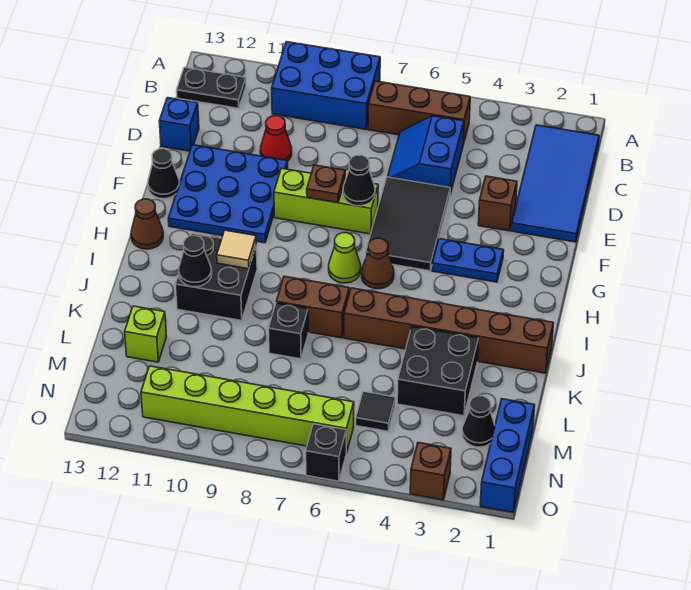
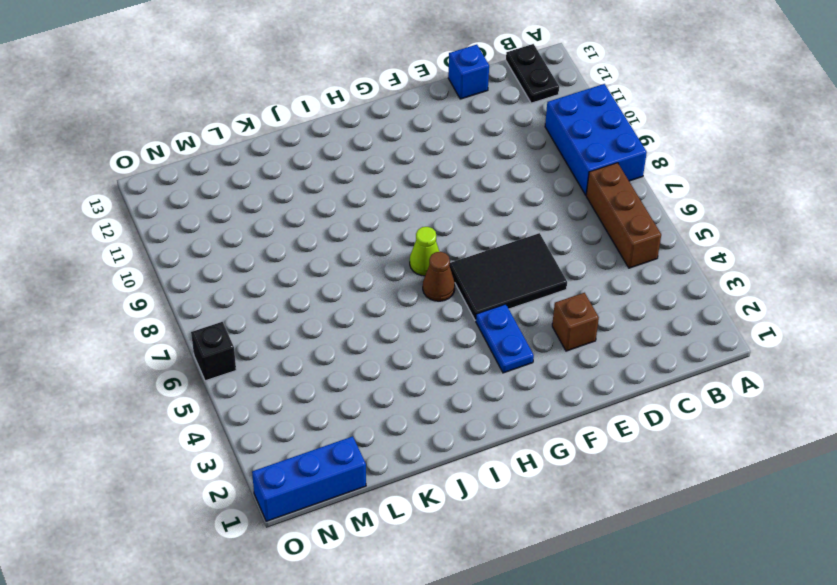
none -> blue 2x4 tile [511,125,599,242]
none -> blue 2x2 slope [388,116,464,194]
none -> red 1x1 cone [260,116,292,161]
none -> blue 3x3 plate [168,145,288,243]

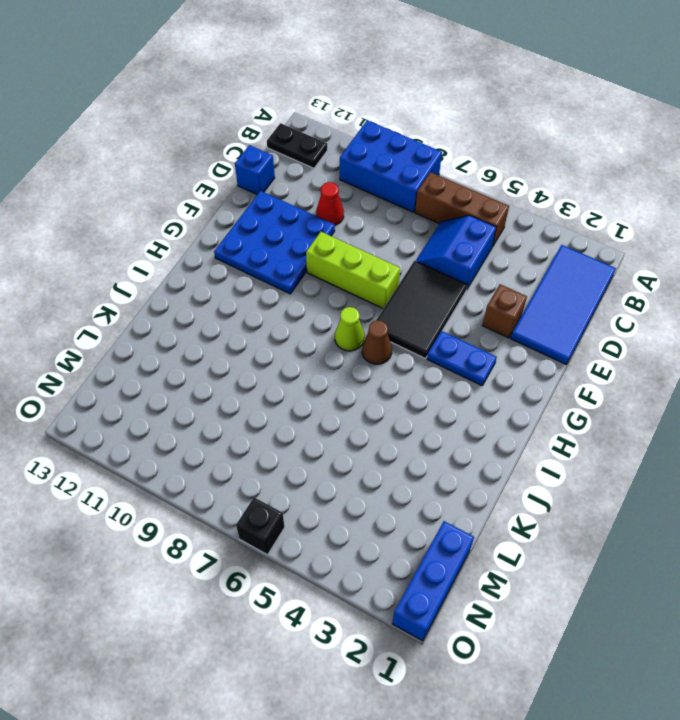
none -> black 1x1 cone [148,149,180,199]
none -> brown 1x1 cone [131,199,163,249]
none -> black 2x2 brick [175,233,257,321]
none -> brown 1x6 brick [344,288,553,373]

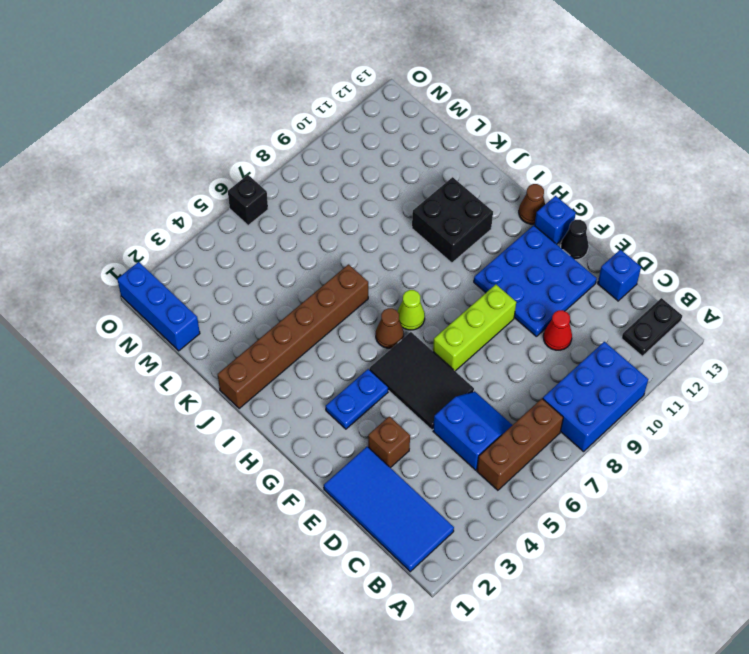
blue 1x1 brick [535,196,576,244] -> none
none -> brown 1x2 brick [276,276,349,338]
none -> black 2x2 brick [397,326,478,416]
none -> black 1x1 brick [268,303,308,359]
none -> lime 1x1 brick [125,306,167,362]

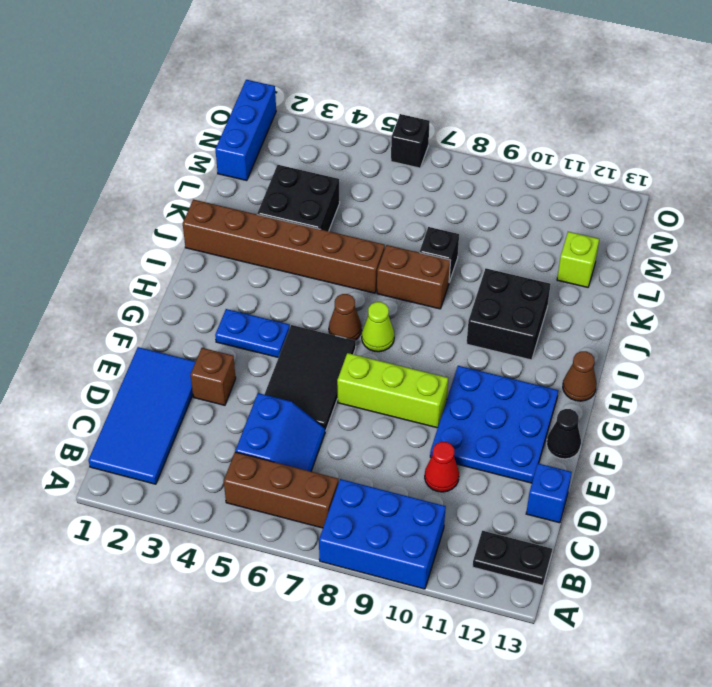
none -> black 1x1 cone [462,396,495,447]
none -> black 1x1 tile [356,392,395,431]
none -> lime 1x6 brick [141,366,354,453]
none -> brown 1x1 brick [410,443,451,500]

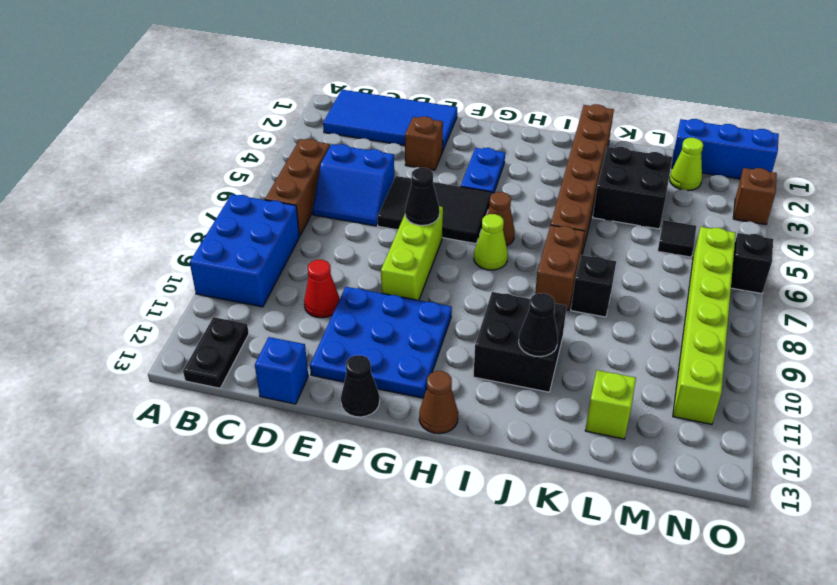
lime 1x1 cone [670,138,703,191] -> black 1x1 cone [462,396,495,447]
none -> brown 1x1 plate [307,165,345,203]
none -> tan 1x1 tile [217,230,256,269]

